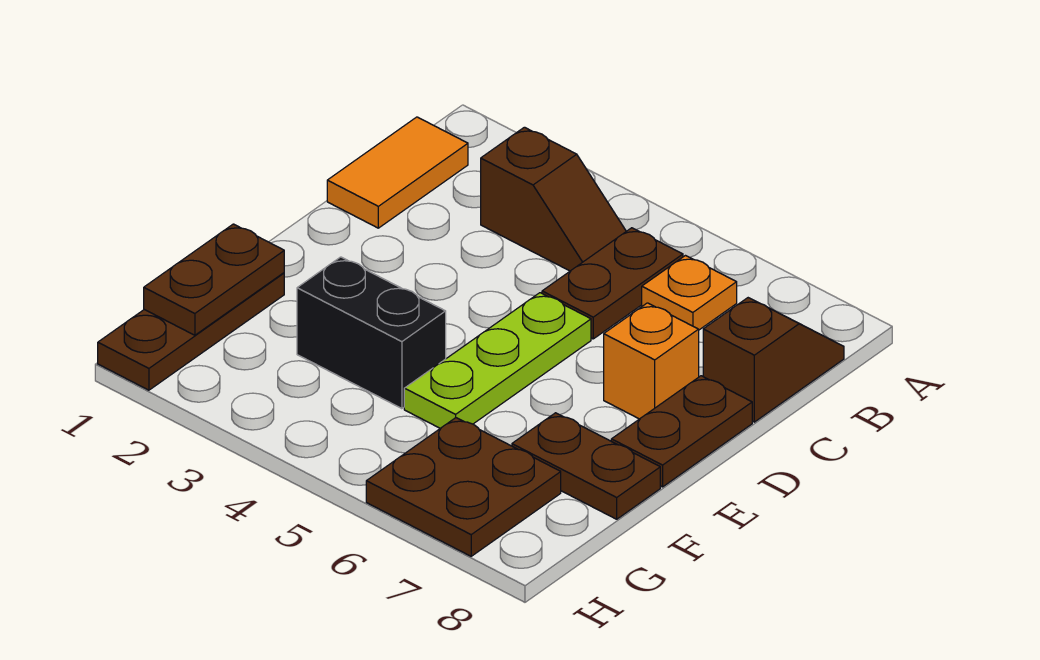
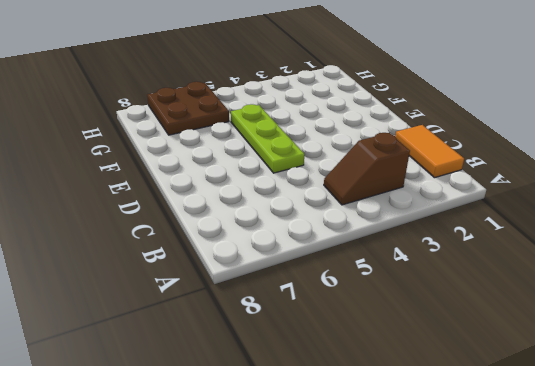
none -> brown 1x2 plate [542,228,683,339]
none -> orange 1x1 plate [642,256,737,330]
none -> brown 1x2 slope [703,298,844,422]

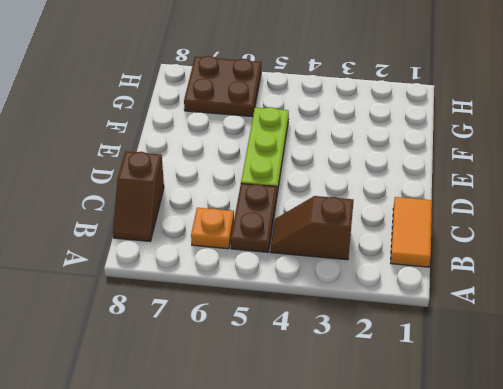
none -> orange 1x1 brick [604,303,699,419]
none -> brown 1x2 plate [611,376,752,487]
none -> brown 1x3 plate [98,273,284,390]

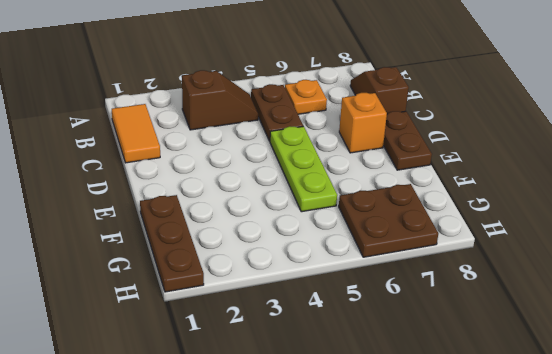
none -> black 1x2 brick [297,257,446,409]
none -> brown 1x2 plate [512,413,660,519]
none -> brown 1x2 plate [144,224,284,335]

